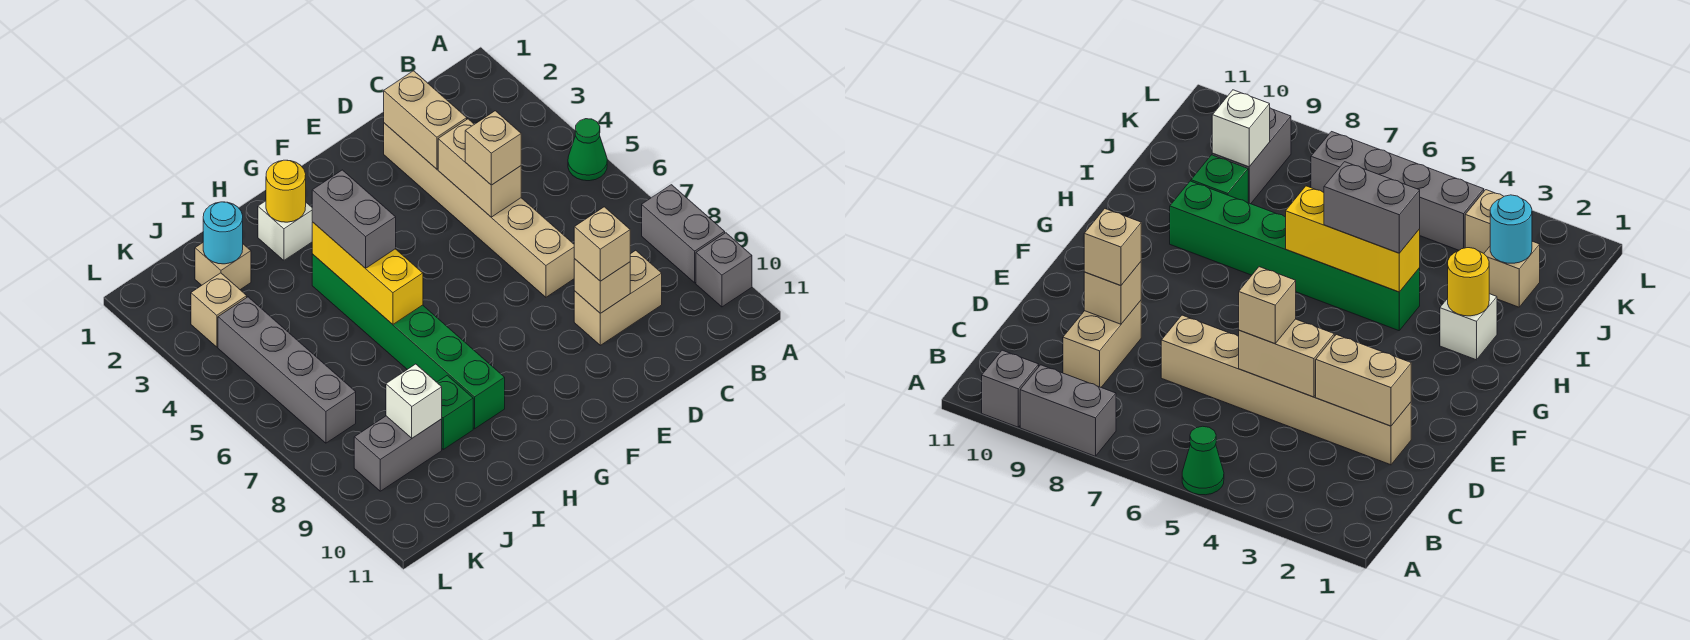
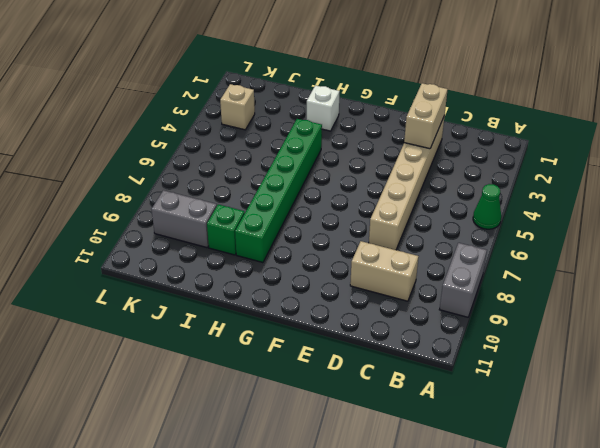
none -> grey 1x1 brick [696,233,752,307]
none -> tan 1x1 brick [195,243,251,290]
none -> grey 1x4 brick [218,297,356,443]

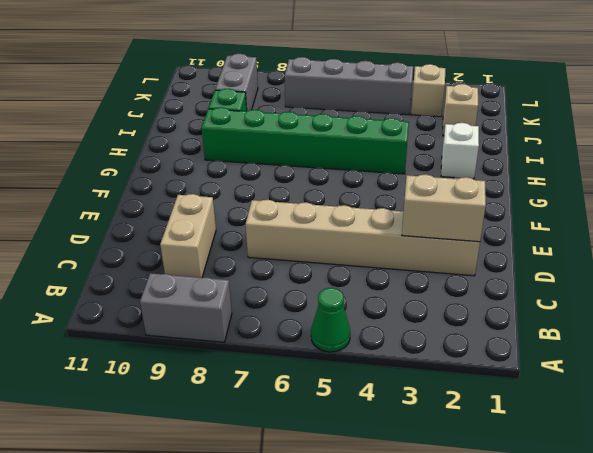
none -> grey 1x1 brick [696,233,752,307]
none -> tan 1x2 brick [438,119,521,217]
none -> tan 1x1 brick [574,259,630,313]

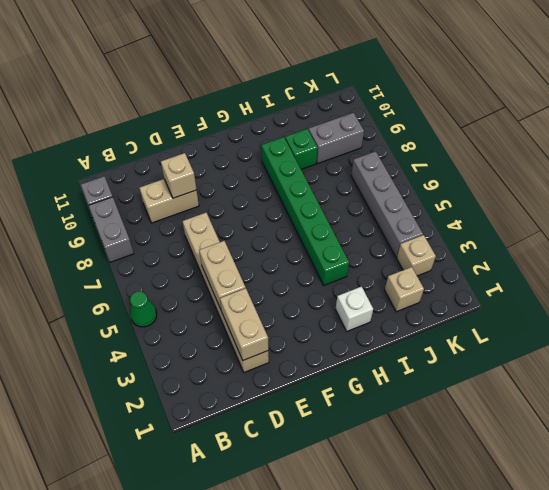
none -> yellow 1x1 round brick [266,160,306,222]
none -> yellow 1x3 brick [312,222,423,324]
none -> cyan 1x1 round brick [203,202,243,264]

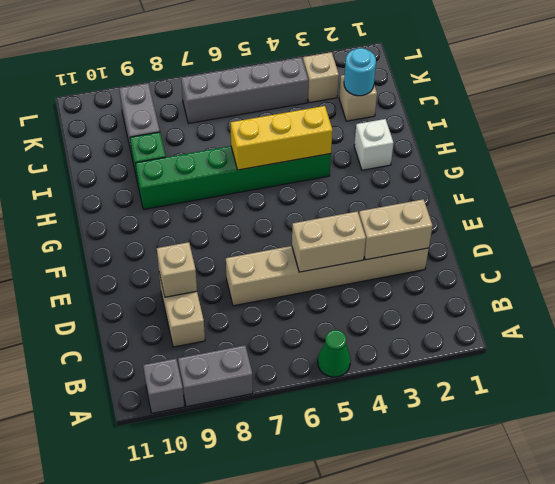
none -> yellow 1x1 round brick [266,160,306,222]
none -> white 1x1 brick [386,364,442,438]
none -> tan 1x1 brick [465,111,521,185]

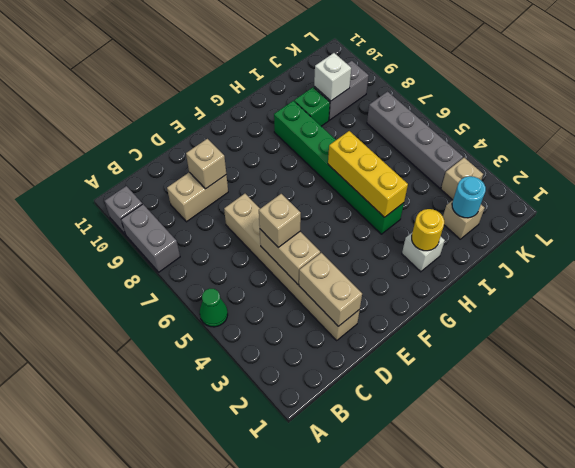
none -> tan 1x1 brick [574,207,630,281]
none -> grey 1x2 brick [312,170,396,268]

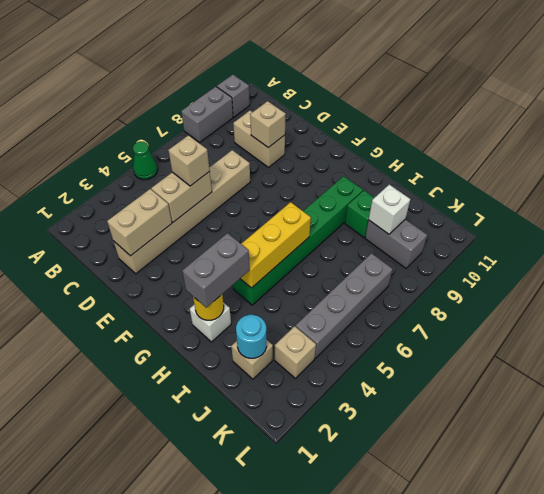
grey 1x2 brick [182,233,250,308] -> grey 1x2 brick moved to [312,170,396,268]
none -> tan 1x1 brick [574,207,630,281]

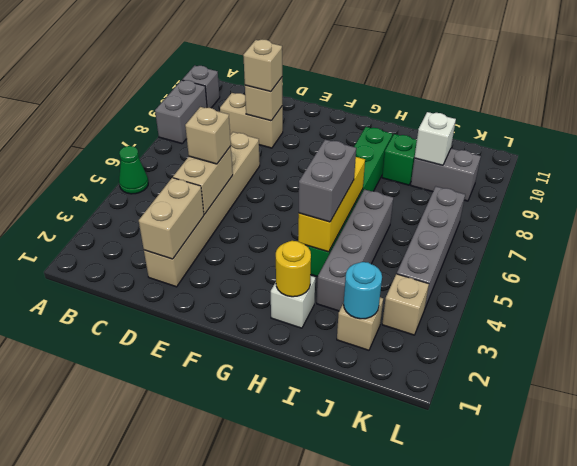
grey 1x4 brick [317,189,393,311] -> none

